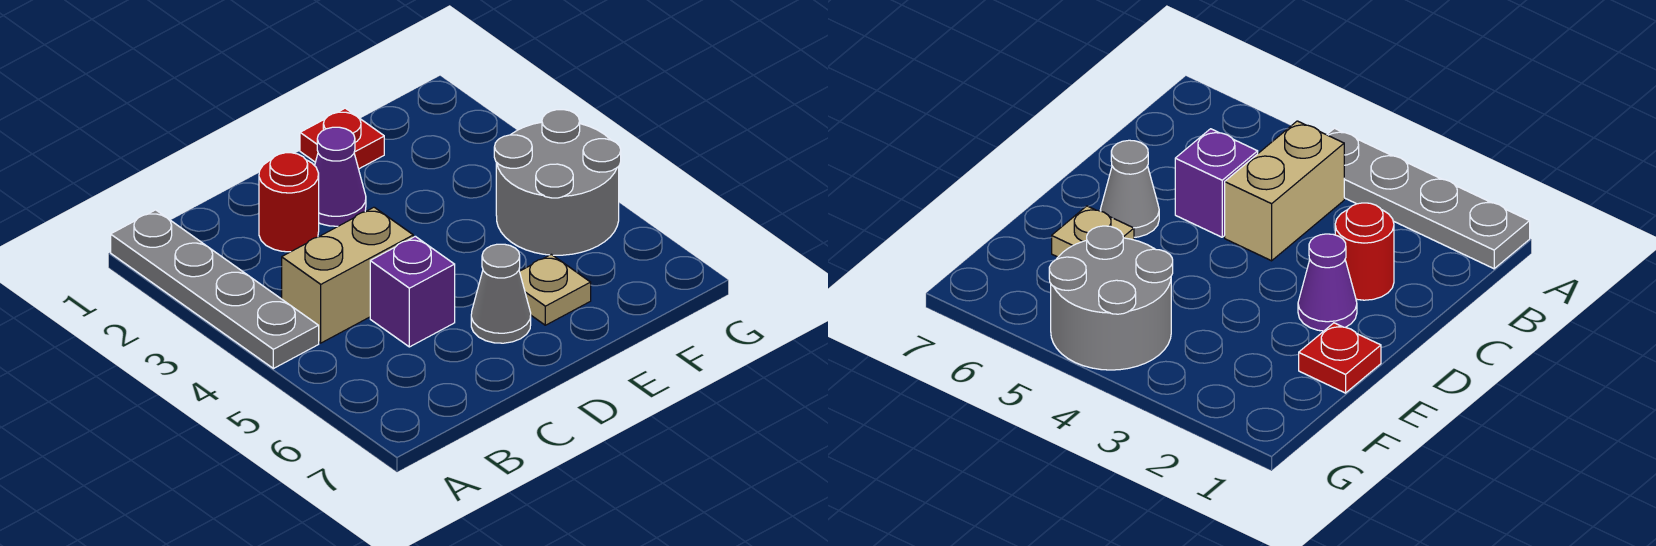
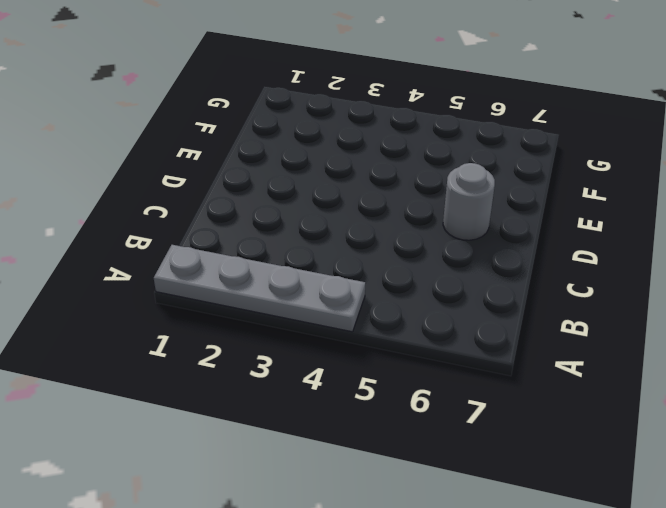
grey 1x1 round brick [443,163,495,240] -> grey 1x1 cone [471,244,531,343]
none -> tan 1x2 brick [282,207,413,343]
none -> red 1x1 round brick [259,153,319,252]

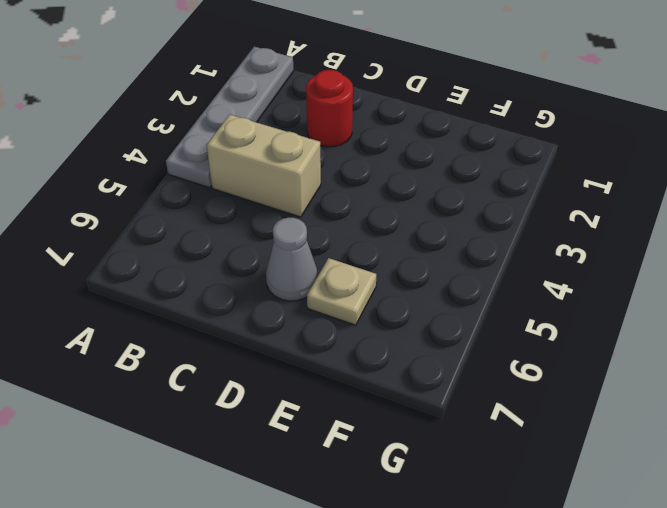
none -> purple 1x1 brick [370,236,455,347]
none -> purple 1x1 cone [315,127,366,226]

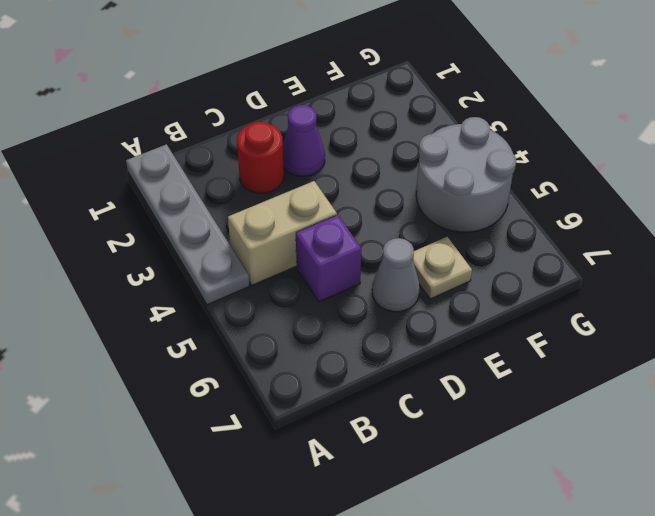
none -> red 1x1 plate [300,108,384,169]

